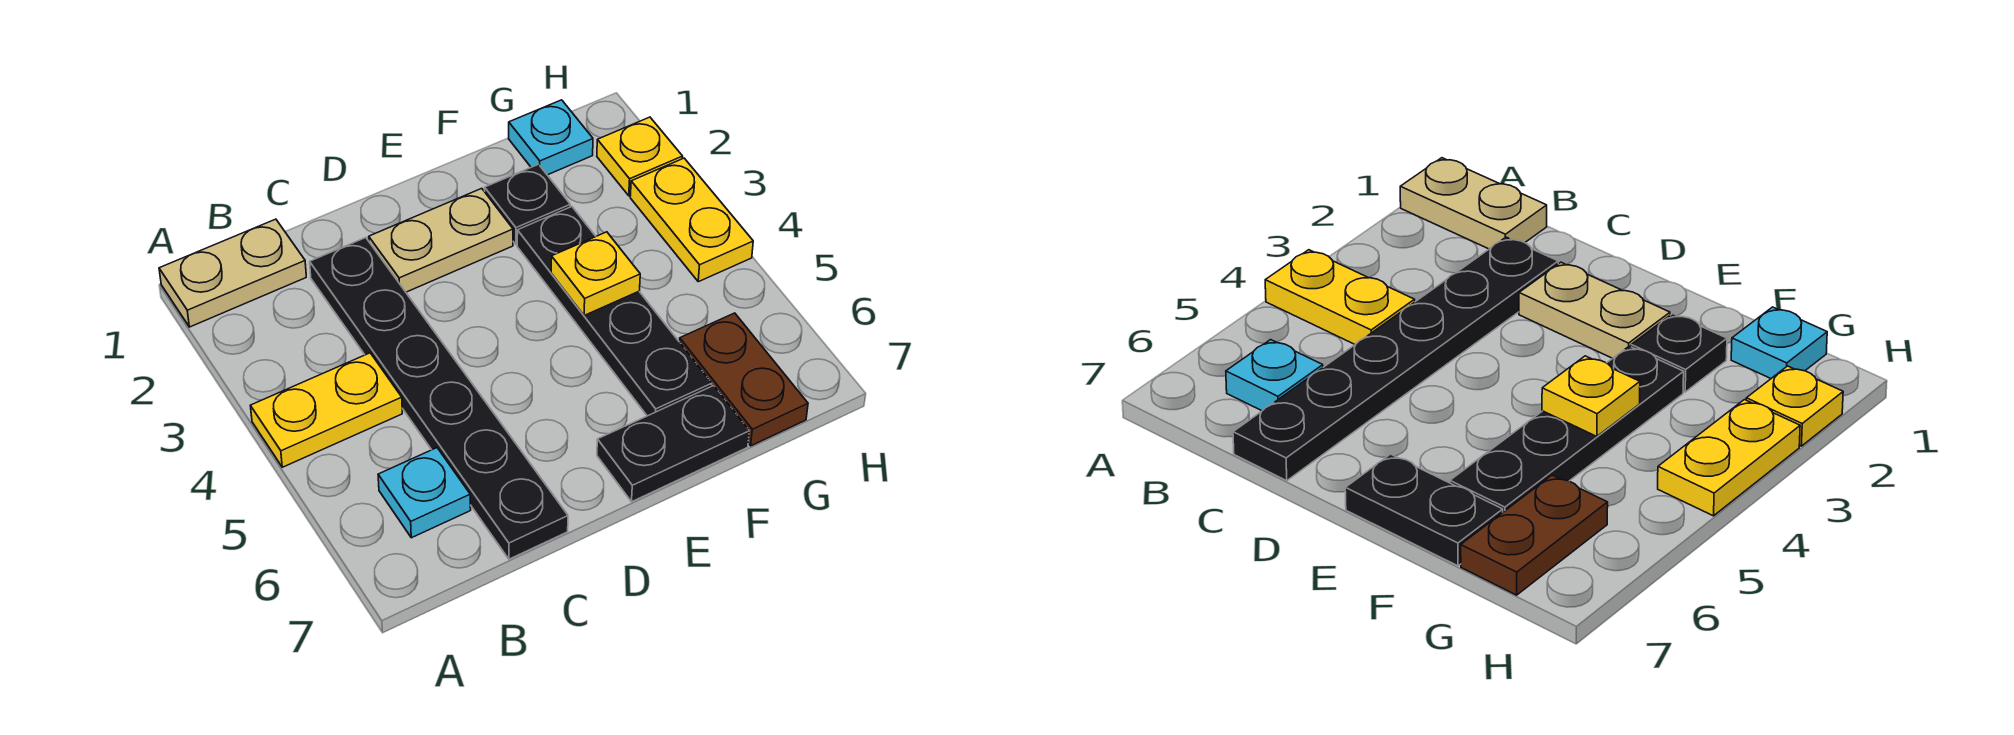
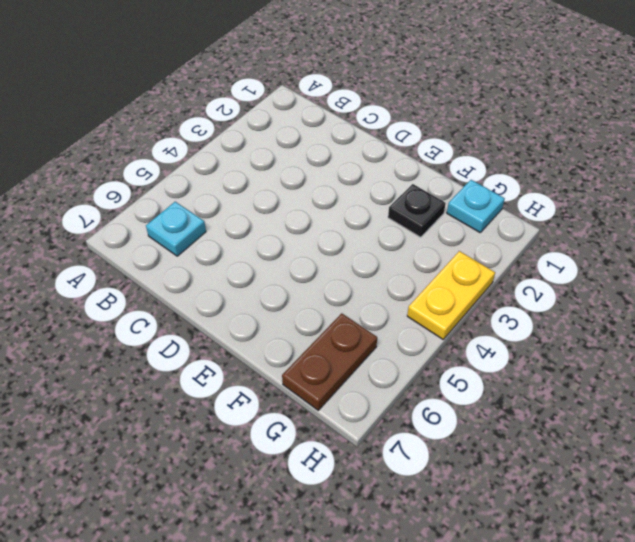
none -> tan 1x2 plate [159,219,306,327]
none -> yellow 1x2 plate [250,353,402,467]
none -> black 1x6 plate [310,238,568,559]

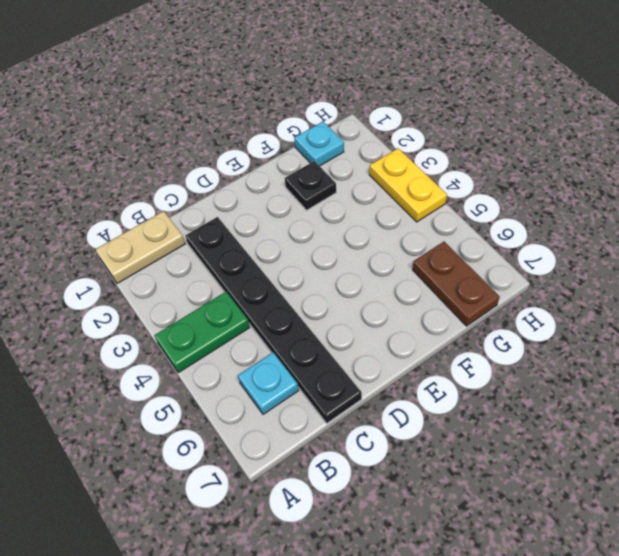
green 1x2 plate [154,292,250,373] -> yellow 1x2 plate [250,353,402,467]
none -> tan 1x2 plate [369,188,513,292]
none -> black 1x2 plate [597,386,749,502]
none -> black 1x4 plate [517,207,712,416]

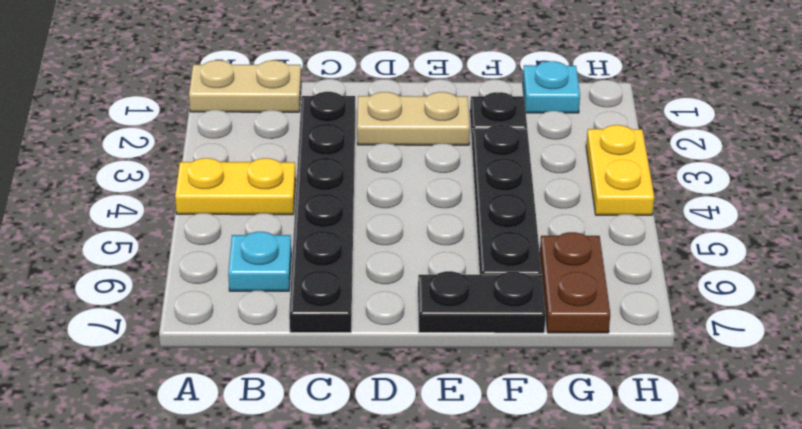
none -> yellow 1x1 plate [597,117,683,196]
none -> yellow 1x1 plate [551,232,640,316]

